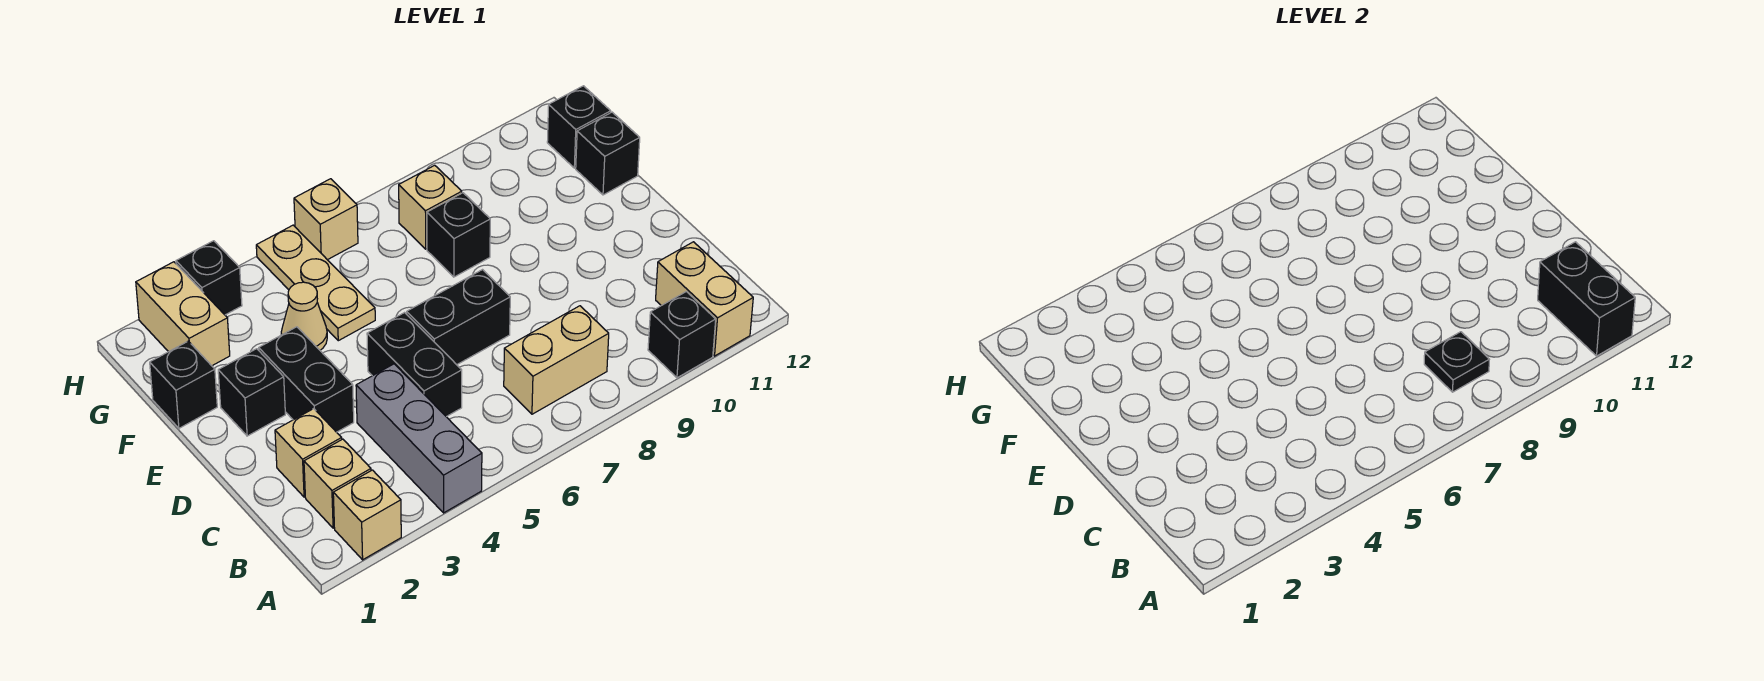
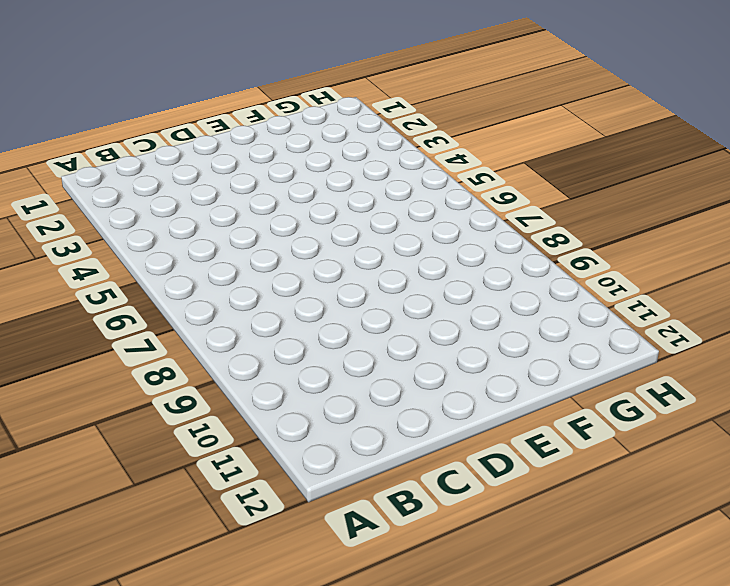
none -> tan 1x1 brick [333,470,401,560]
none -> grey 1x3 brick [356,364,482,513]
none -> black 1x1 brick [648,292,716,378]

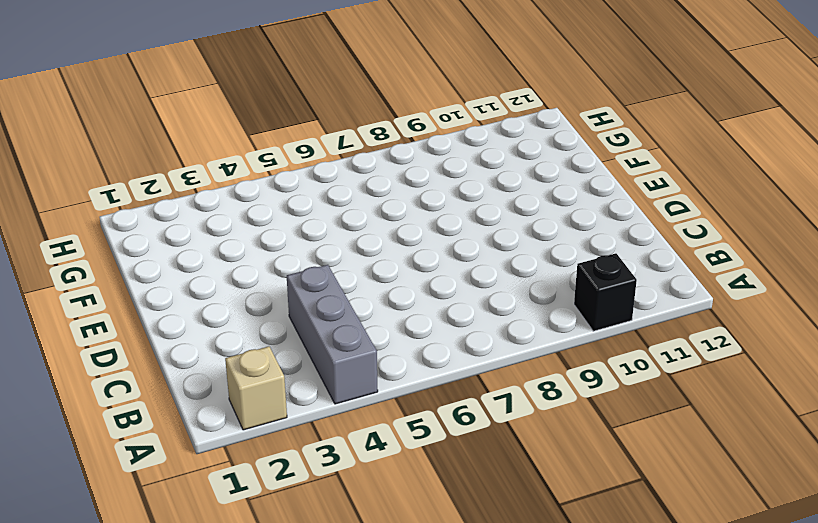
none -> tan 1x2 brick [656,242,753,356]
none -> tan 1x1 brick [304,439,371,528]
none -> tan 1x2 brick [504,306,609,414]

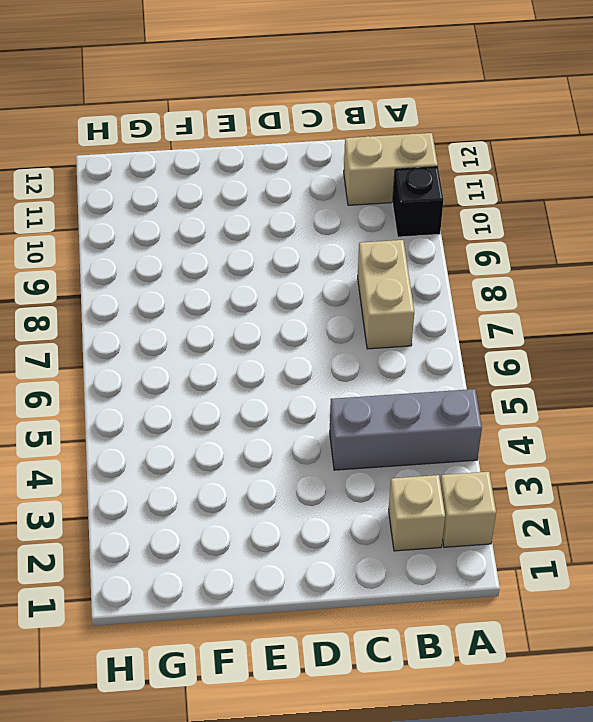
none -> tan 1x1 brick [275,409,342,497]
none -> black 1x2 brick [367,313,462,417]
none -> black 1x2 brick [259,327,354,432]

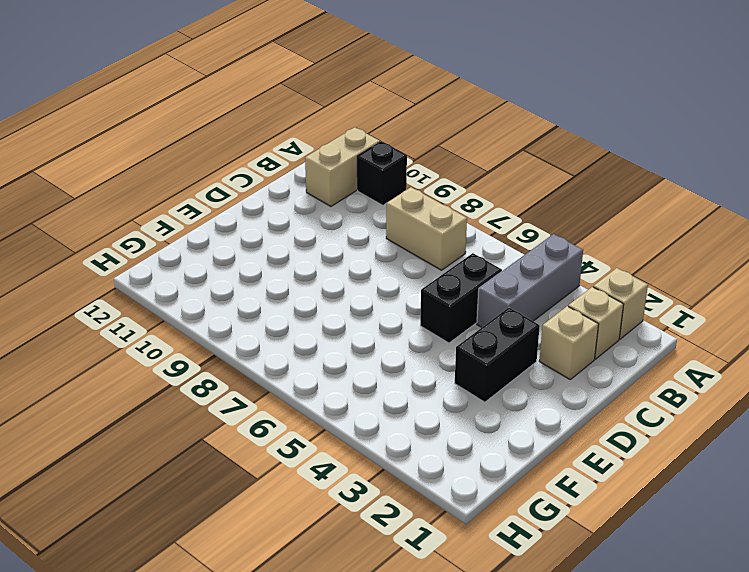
none -> black 1x2 brick [407,270,510,365]
none -> black 1x1 brick [218,349,285,436]
none -> black 1x1 brick [150,341,217,428]

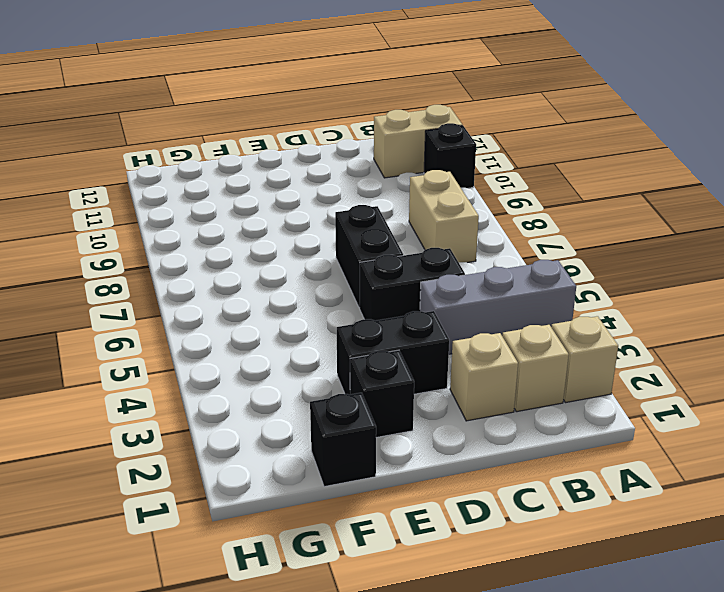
none -> tan 1x1 cone [281,282,327,350]
none -> tan 1x3 plate [256,225,375,341]
none -> black 1x1 brick [427,193,490,277]

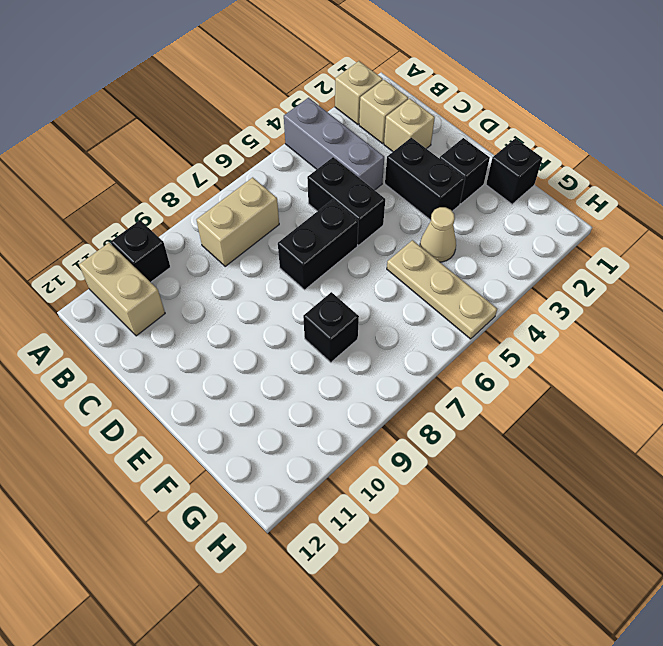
none -> black 1x1 brick [576,112,640,195]
none -> tan 1x2 brick [136,262,230,366]
none -> tan 1x1 brick [399,165,462,249]

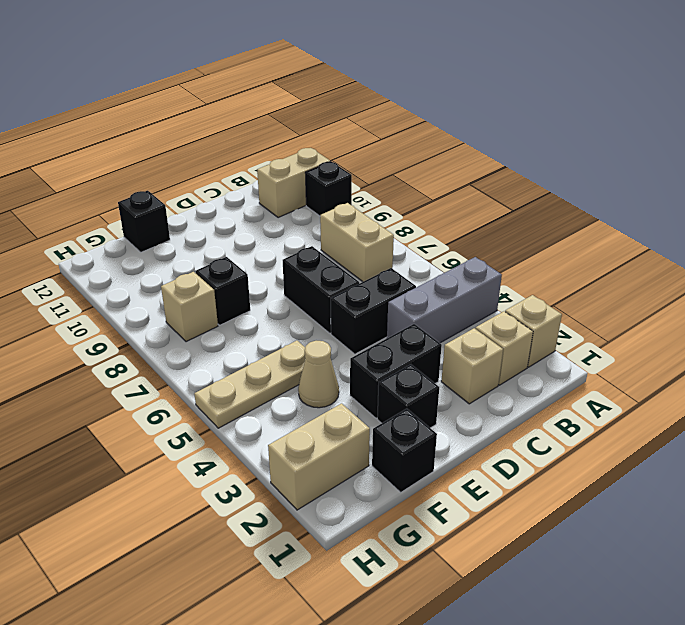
none -> black 1x1 brick [547,86,611,168]
none -> black 1x1 brick [176,241,242,315]
none -> tan 1x1 brick [294,179,358,260]

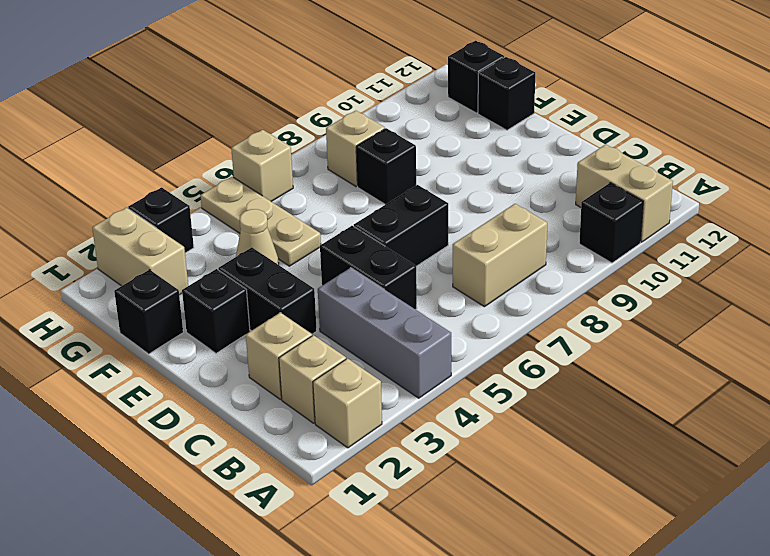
none -> black 1x2 brick [1538,242,1635,356]
none -> black 1x1 plate [1424,332,1489,392]

